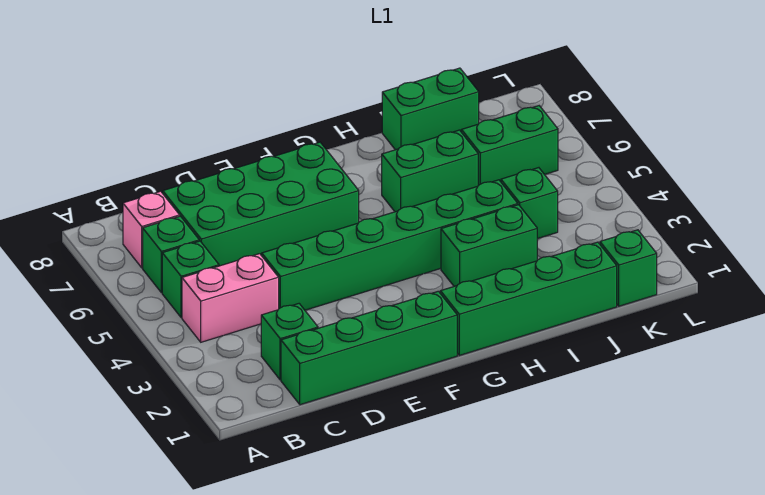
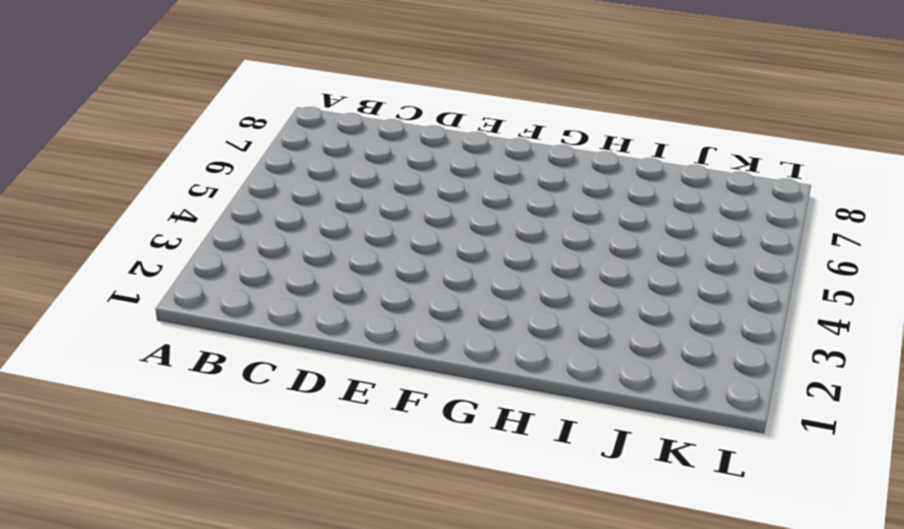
none -> pink 1x2 brick [182,254,279,342]
none -> green 1x1 brick [162,241,219,318]
none -> green 1x1 brick [143,216,199,293]

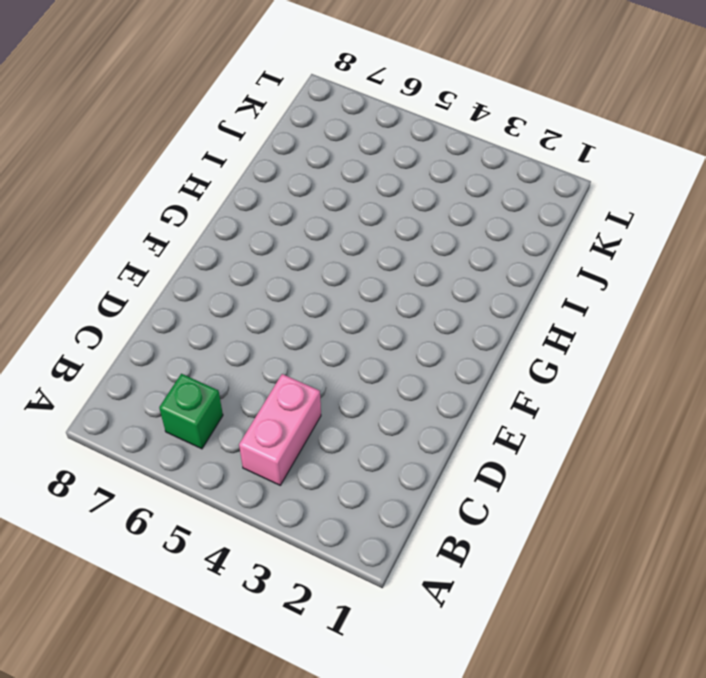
none -> green 1x1 brick [162,241,219,318]
none -> pink 1x1 brick [123,191,180,268]
none -> green 1x4 brick [281,291,457,405]

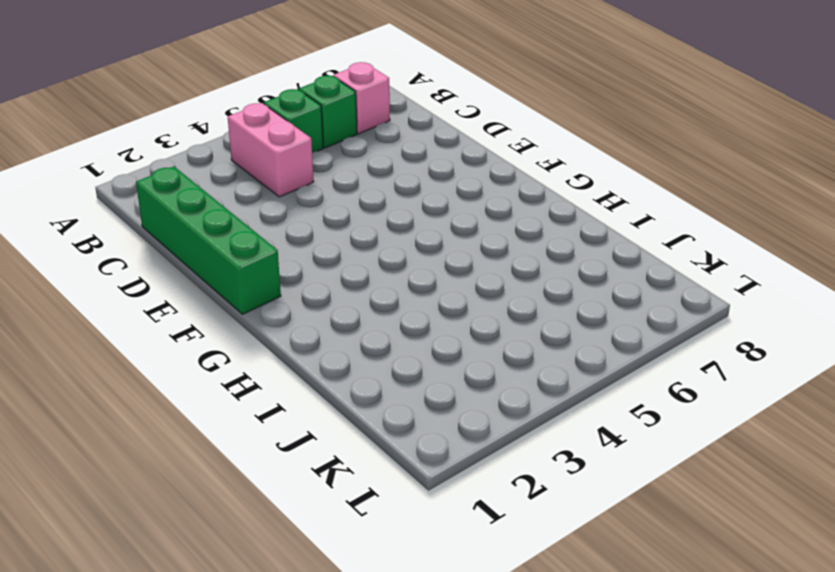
none -> green 1x1 brick [261,304,318,380]
none -> green 2x4 brick [163,142,359,266]
none -> green 1x6 brick [262,180,518,310]

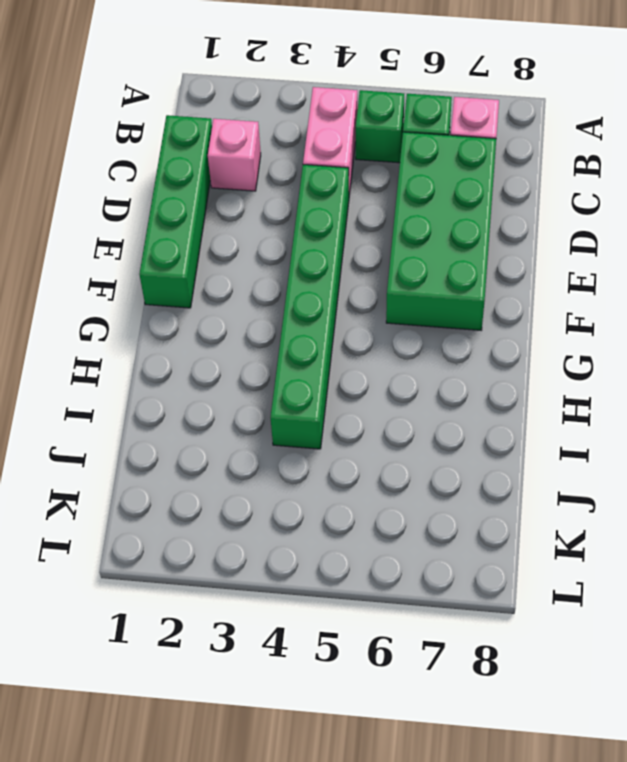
pink 1x1 brick [208,119,261,191] -> green 1x1 brick [261,304,318,380]
none -> green 1x4 brick [440,242,617,355]
none -> green 1x2 brick [441,205,537,286]
none -> green 1x2 brick [382,130,478,212]

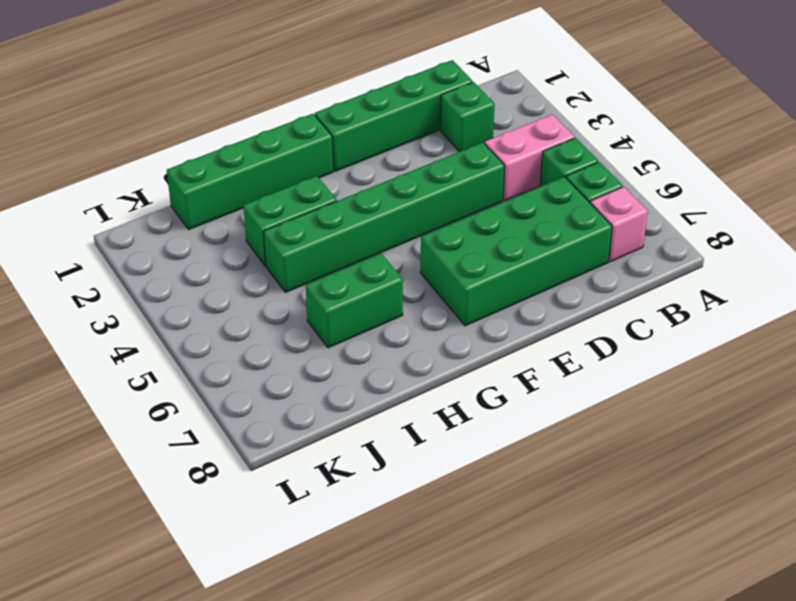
none -> green 1x2 brick [382,68,479,150]
none -> green 1x1 brick [501,168,558,239]
none -> green 1x2 brick [461,106,558,185]

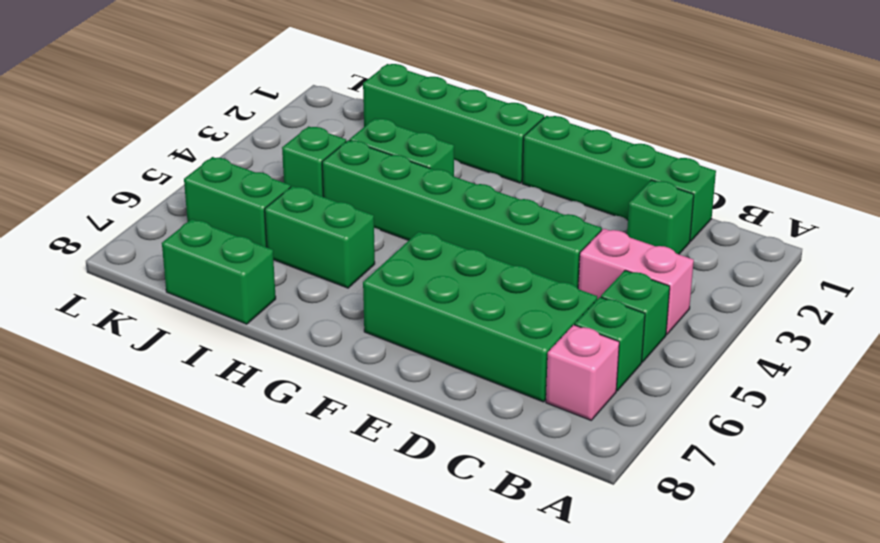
none -> green 1x1 brick [600,230,657,306]

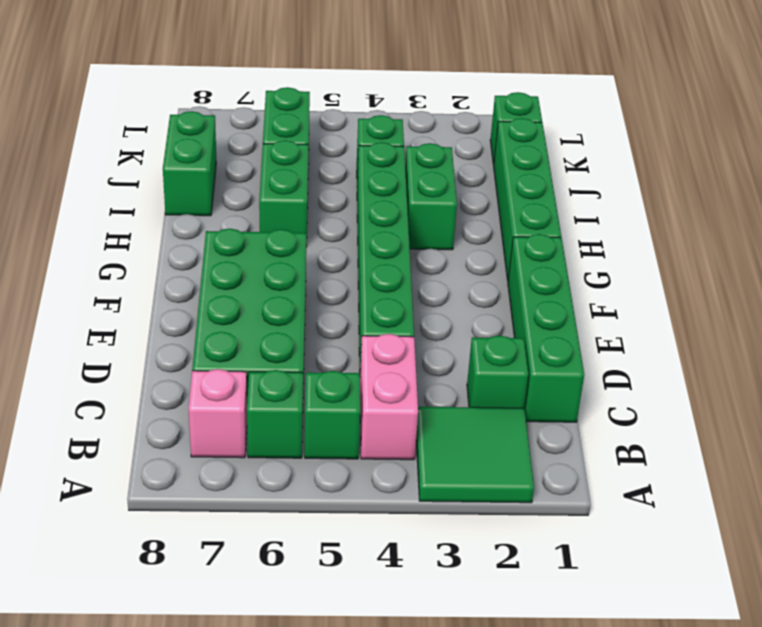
green 2x2 tile [416,407,534,503] -> none

